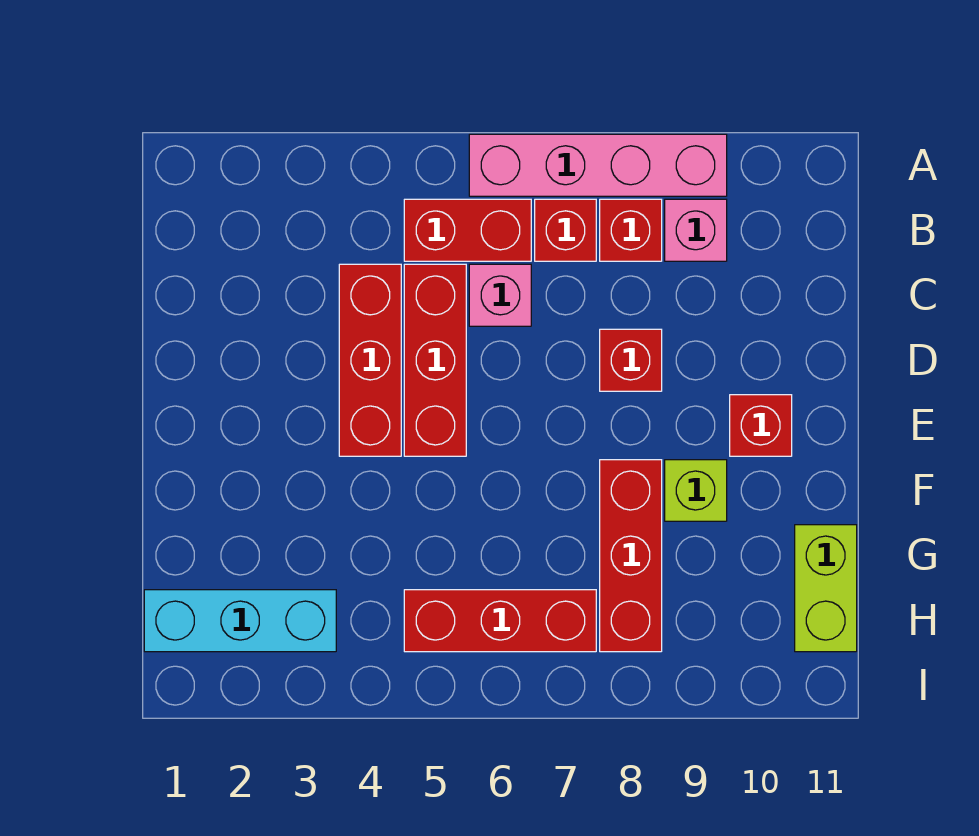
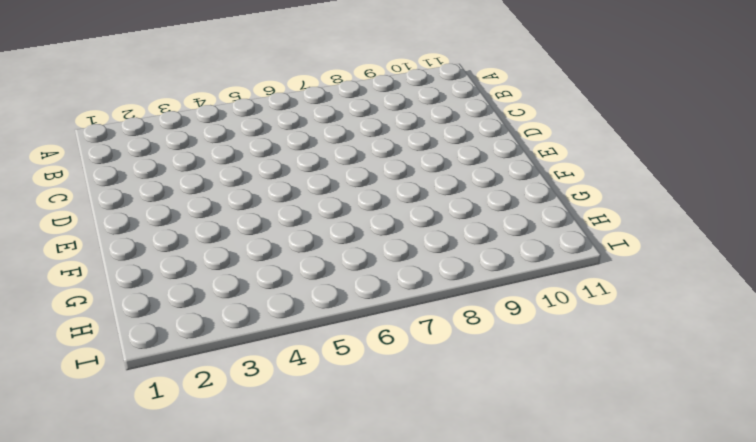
none -> pink 1x4 brick [469,134,727,196]
none -> red 1x2 brick [404,199,531,261]
none -> red 1x1 brick [535,199,596,261]

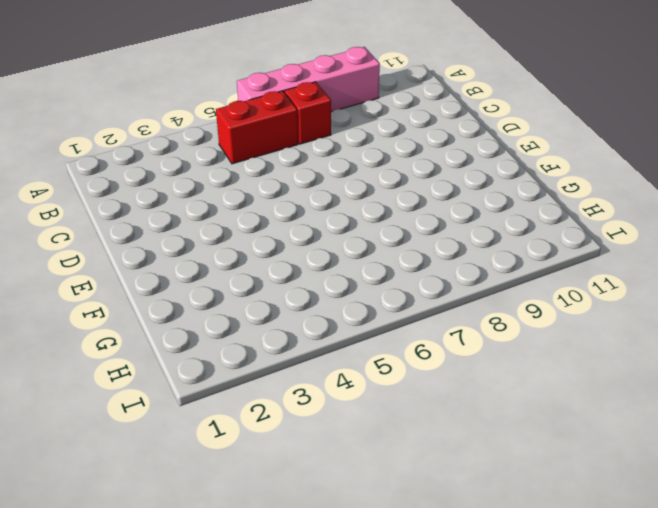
none -> red 1x1 brick [600,199,662,261]
none -> pink 1x1 brick [665,199,727,261]
none -> red 1x3 brick [339,264,401,456]

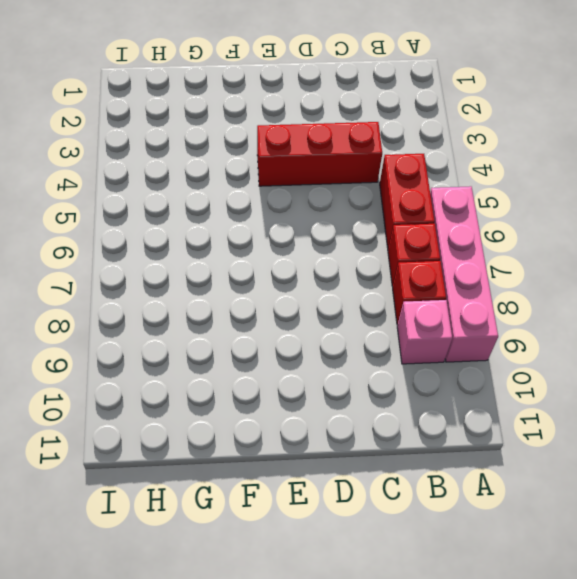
none -> red 1x3 brick [404,264,466,456]
none -> pink 1x1 brick [469,264,531,326]
none -> red 1x1 brick [600,329,662,391]

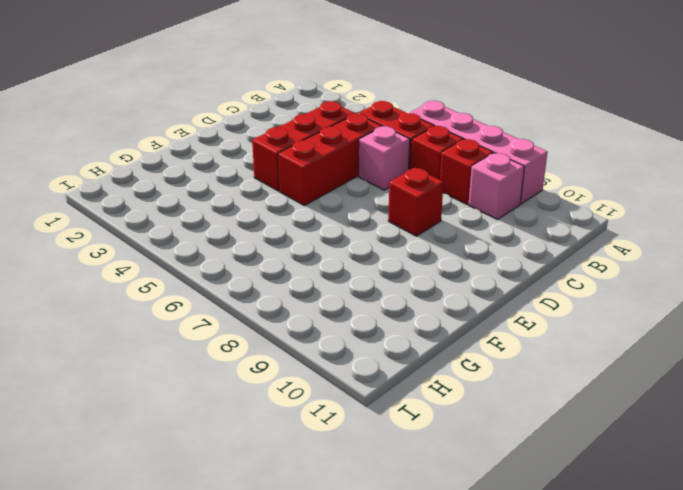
none -> red 1x1 brick [730,395,792,456]
none -> red 1x3 brick [600,460,662,652]
none -> lime 1x1 brick [665,460,727,521]

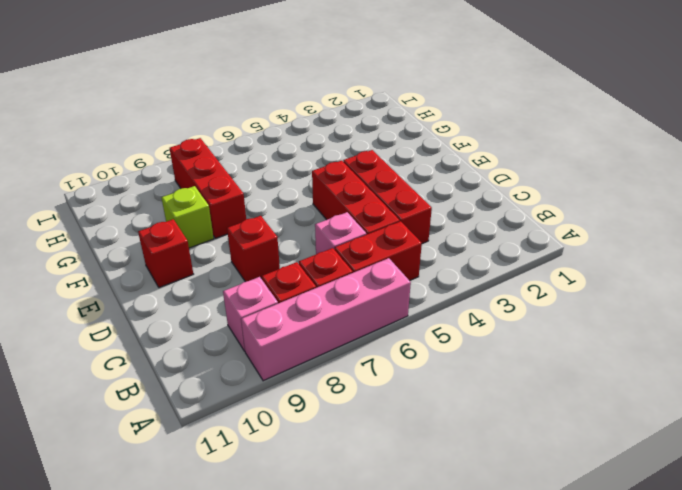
none -> lime 1x2 brick [795,525,857,652]
none -> cyan 1x3 brick [144,590,336,652]
none -> red 1x3 brick [404,590,596,652]

